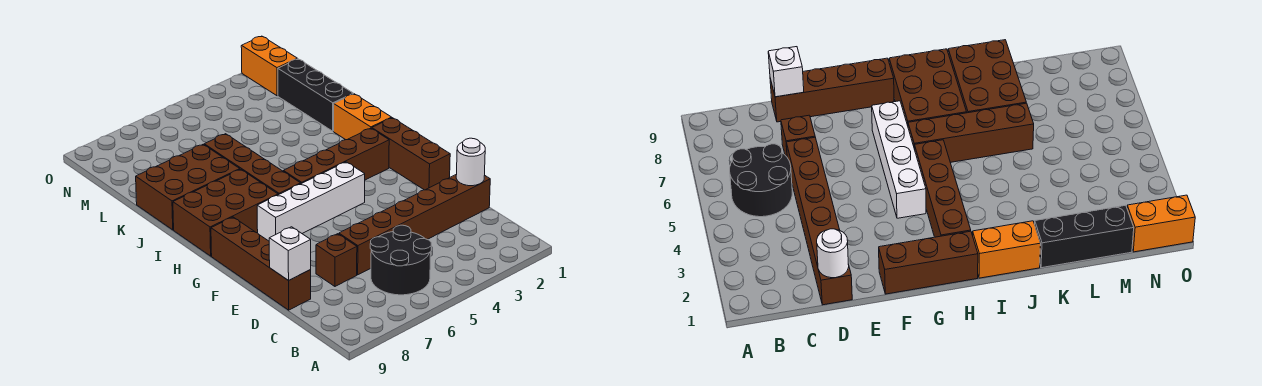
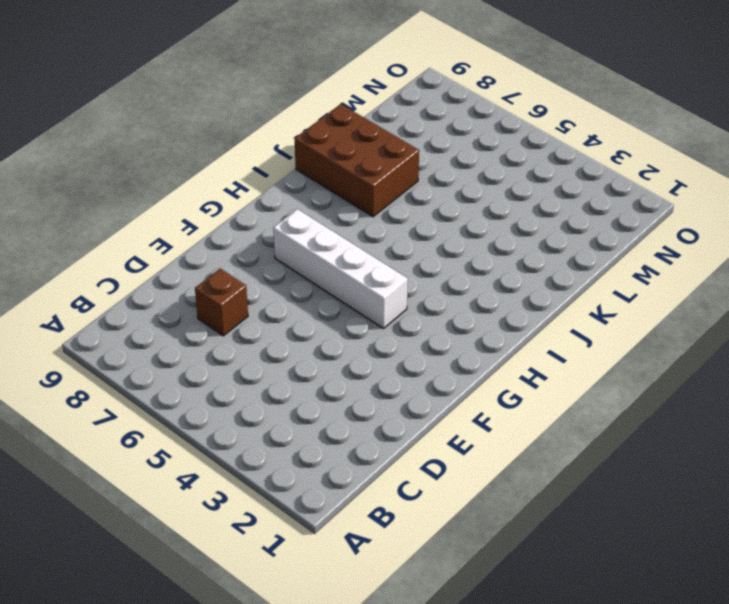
none -> black 2x2 round brick [370,225,431,295]
none -> brown 1x6 brick [339,174,490,275]
none -> brown 1x4 brick [211,217,311,310]

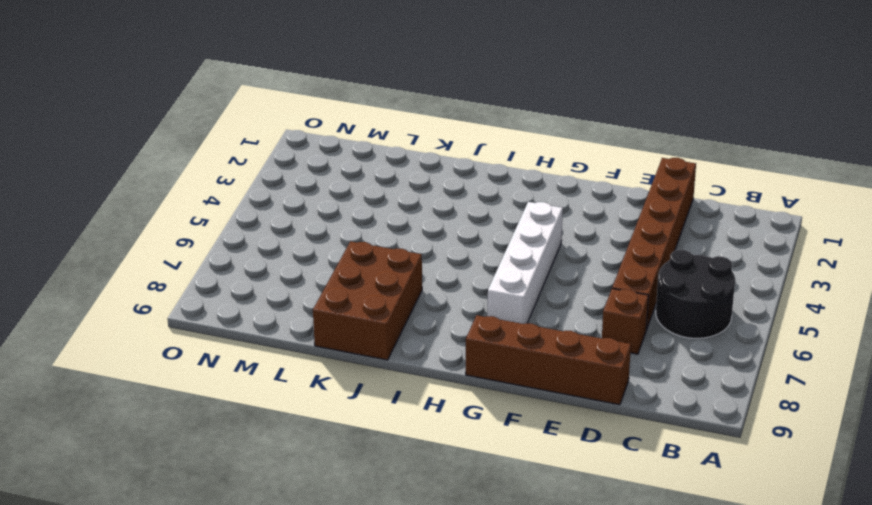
none -> brown 1x3 brick [372,118,450,190]
none -> brown 1x4 brick [283,128,389,184]
none -> brown 1x4 brick [204,134,301,195]

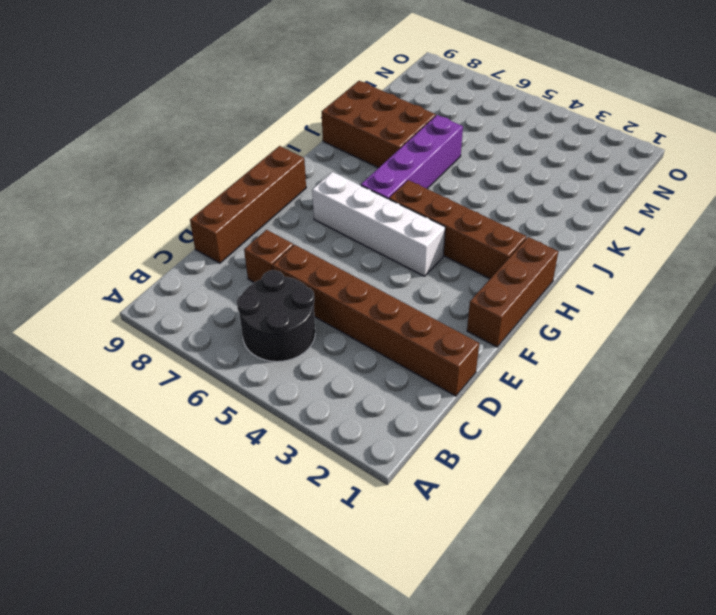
purple 1x4 brick [361,115,463,199] -> brown 1x4 brick [204,134,301,195]
none -> brown 2x3 brick [173,169,278,256]
none -> orange 1x2 brick [334,94,392,140]
none -> black 1x3 brick [278,59,353,131]

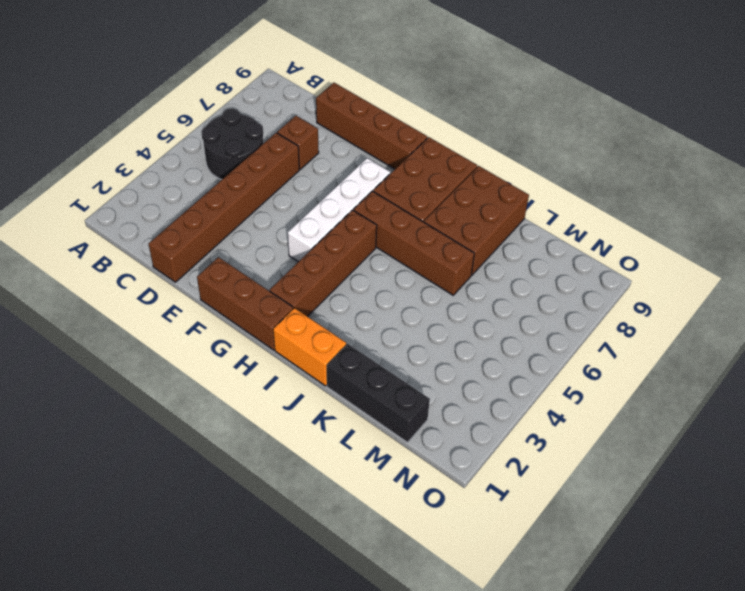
none -> orange 1x2 brick [241,36,297,96]
none -> white 1x1 round brick [456,138,485,186]
none -> white 1x1 brick [269,227,311,281]

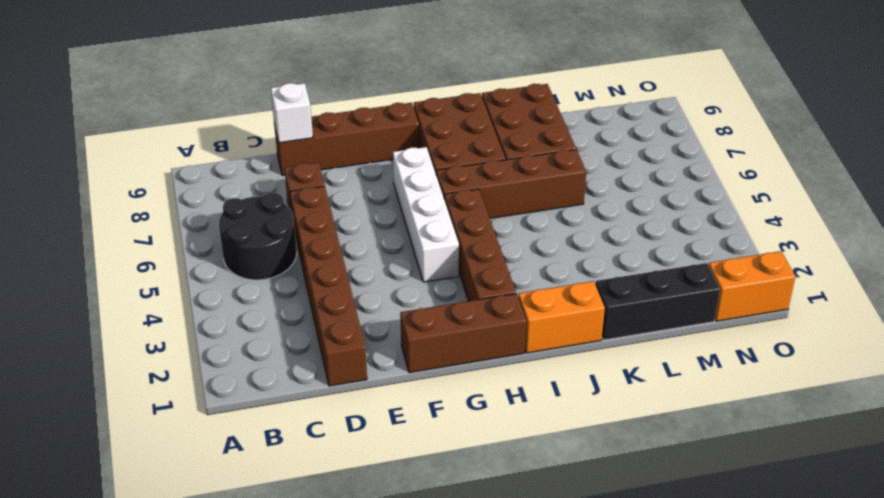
none -> white 1x1 round brick [456,138,485,186]

